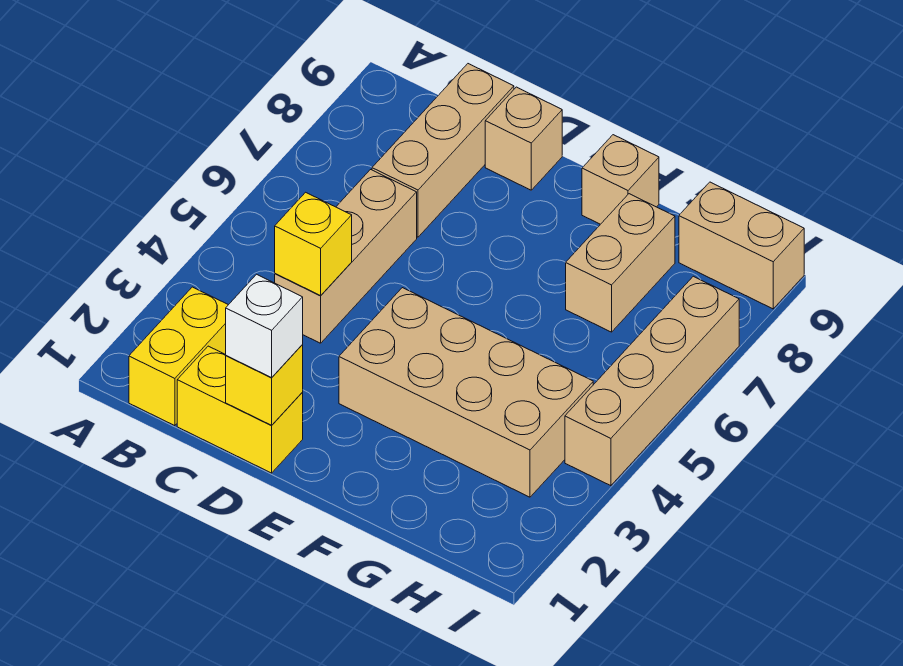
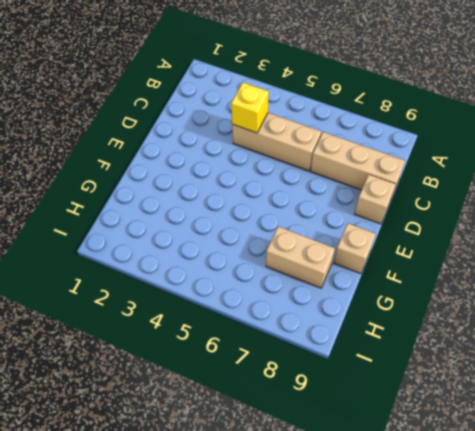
none -> yellow 1x2 brick [129,287,228,426]
none -> yellow 1x2 brick [177,346,303,473]
none -> tan 2x4 brick [339,288,593,497]

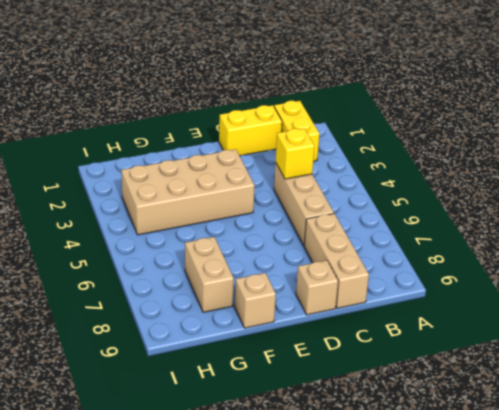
none -> tan 1x2 brick [679,182,804,309]
none -> tan 1x4 brick [565,276,739,486]
none -> yellow 1x1 brick [226,345,303,425]

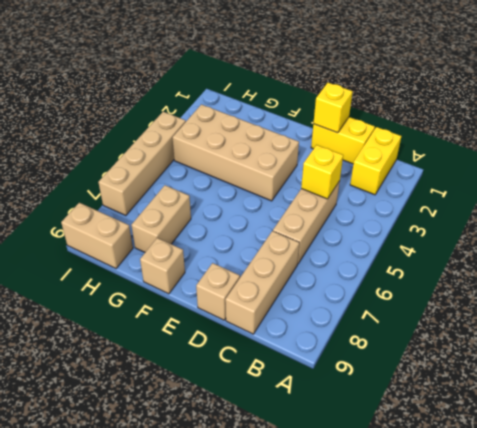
none -> white 1x1 brick [226,274,303,378]

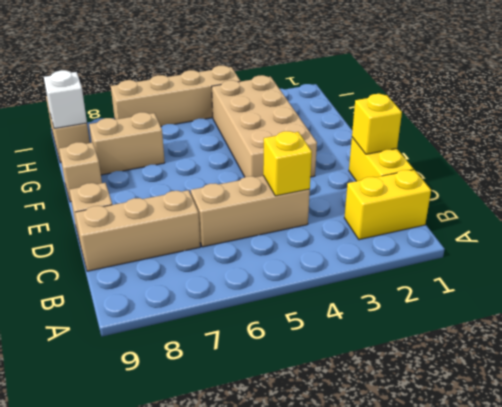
white 1x1 brick [44,70,87,129] -> white 1x1 brick moved to [226,274,303,378]

